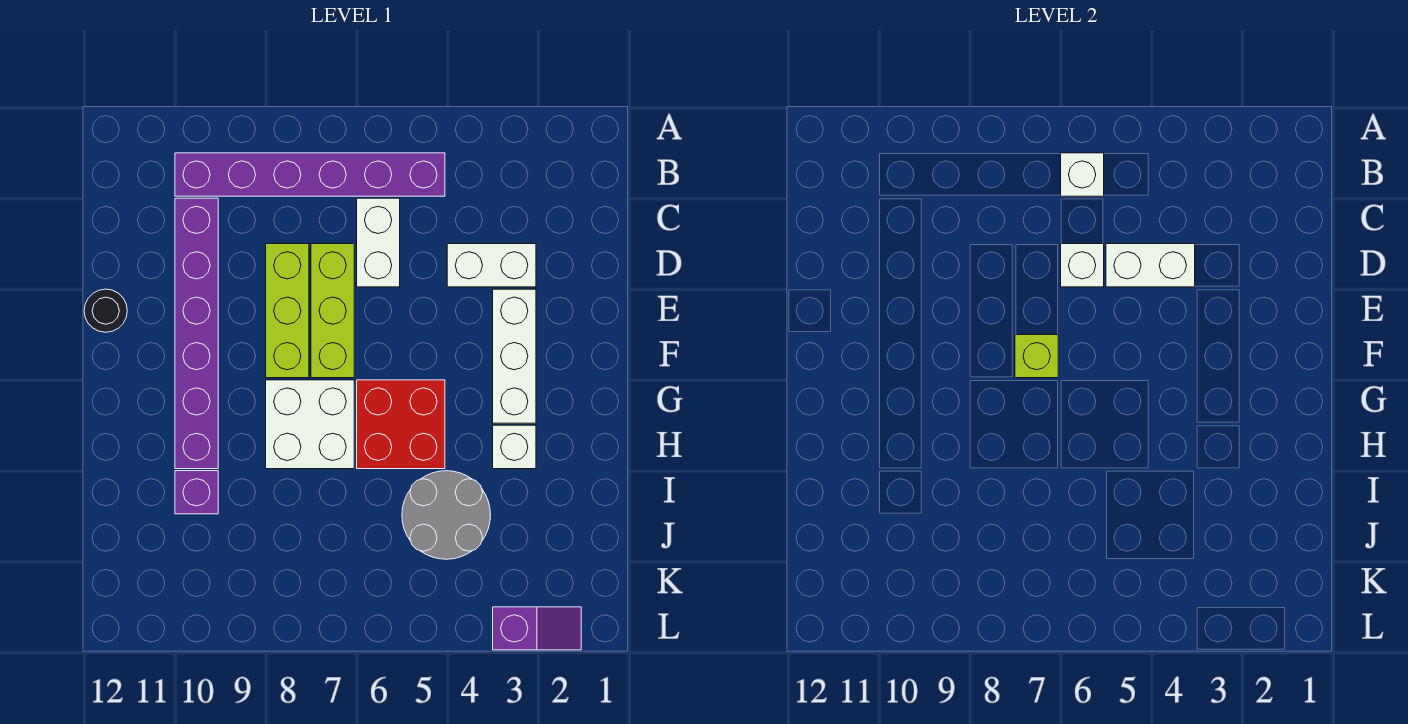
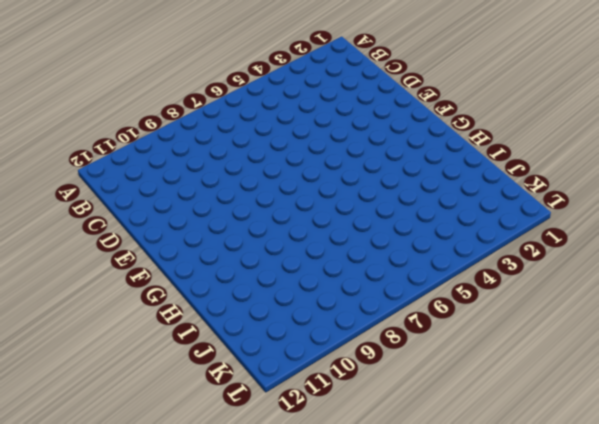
none -> purple 1x6 brick [175,153,445,196]
none -> white 1x2 brick [357,198,400,287]
none -> purple 1x6 brick [175,198,218,469]

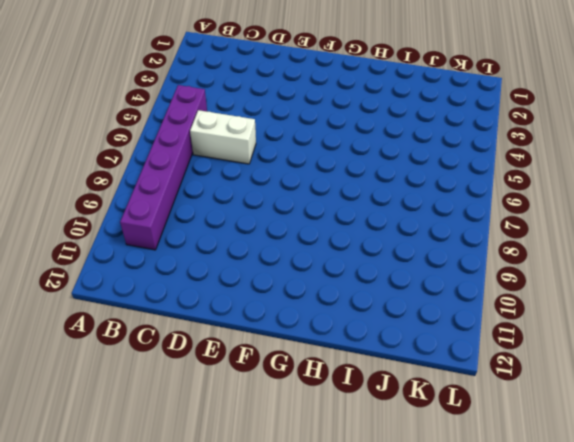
none -> purple 1x6 brick [175,198,218,469]
none -> white 1x2 brick [447,244,536,287]
none -> lime 1x3 brick [311,244,354,378]

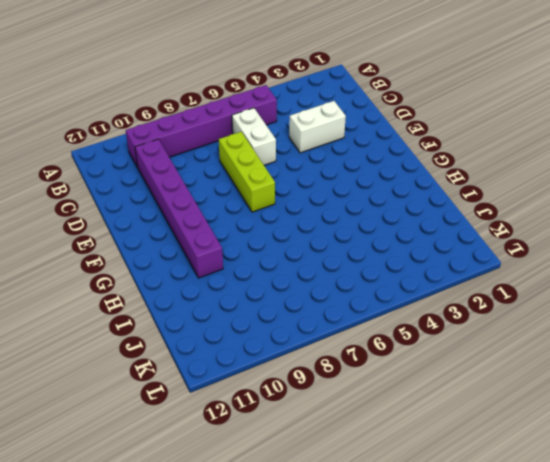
none -> lime 1x3 brick [266,244,309,378]
none -> white 1x3 brick [493,289,536,423]
none -> black 1x1 round brick [84,289,127,332]

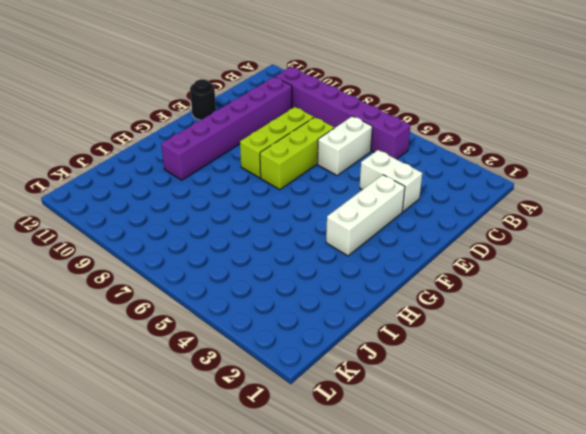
none -> red 2x2 brick [357,380,445,469]
none -> white 2x2 brick [266,380,354,469]
none -> white 1x1 brick [493,425,536,469]

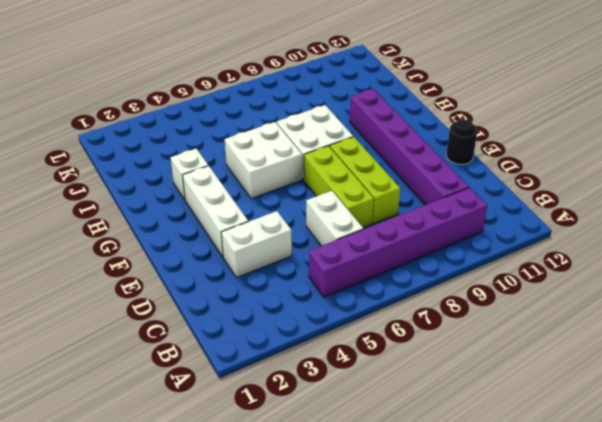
white 2x2 brick [225,122,302,199] -> red 2x2 brick [357,380,445,469]
none -> grey 2x2 round brick [402,471,491,559]
none -> purple 1x1 brick [175,471,218,514]
none -> purple 1x2 slope [493,607,581,650]

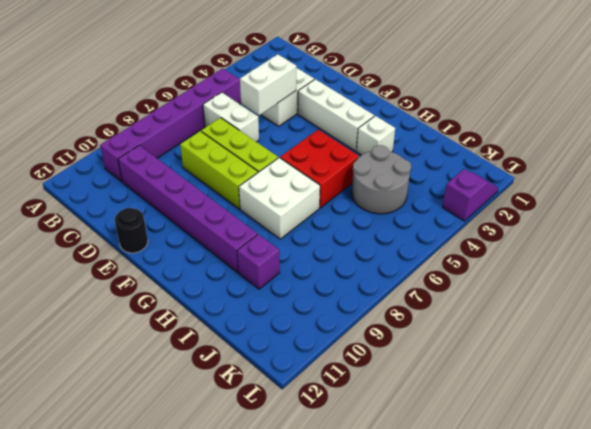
none -> white 1x1 brick [1061,153,1104,196]
none -> white 1x1 brick [1061,244,1104,287]
none -> lime 1x1 brick [1015,335,1058,378]

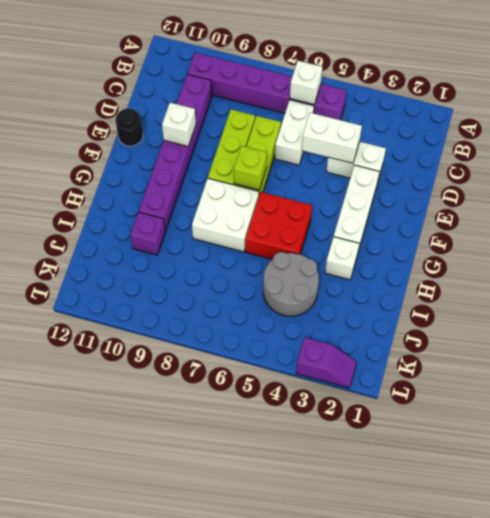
white 1x1 brick [162,103,196,146] -> white 1x1 brick moved to [1061,244,1104,287]

